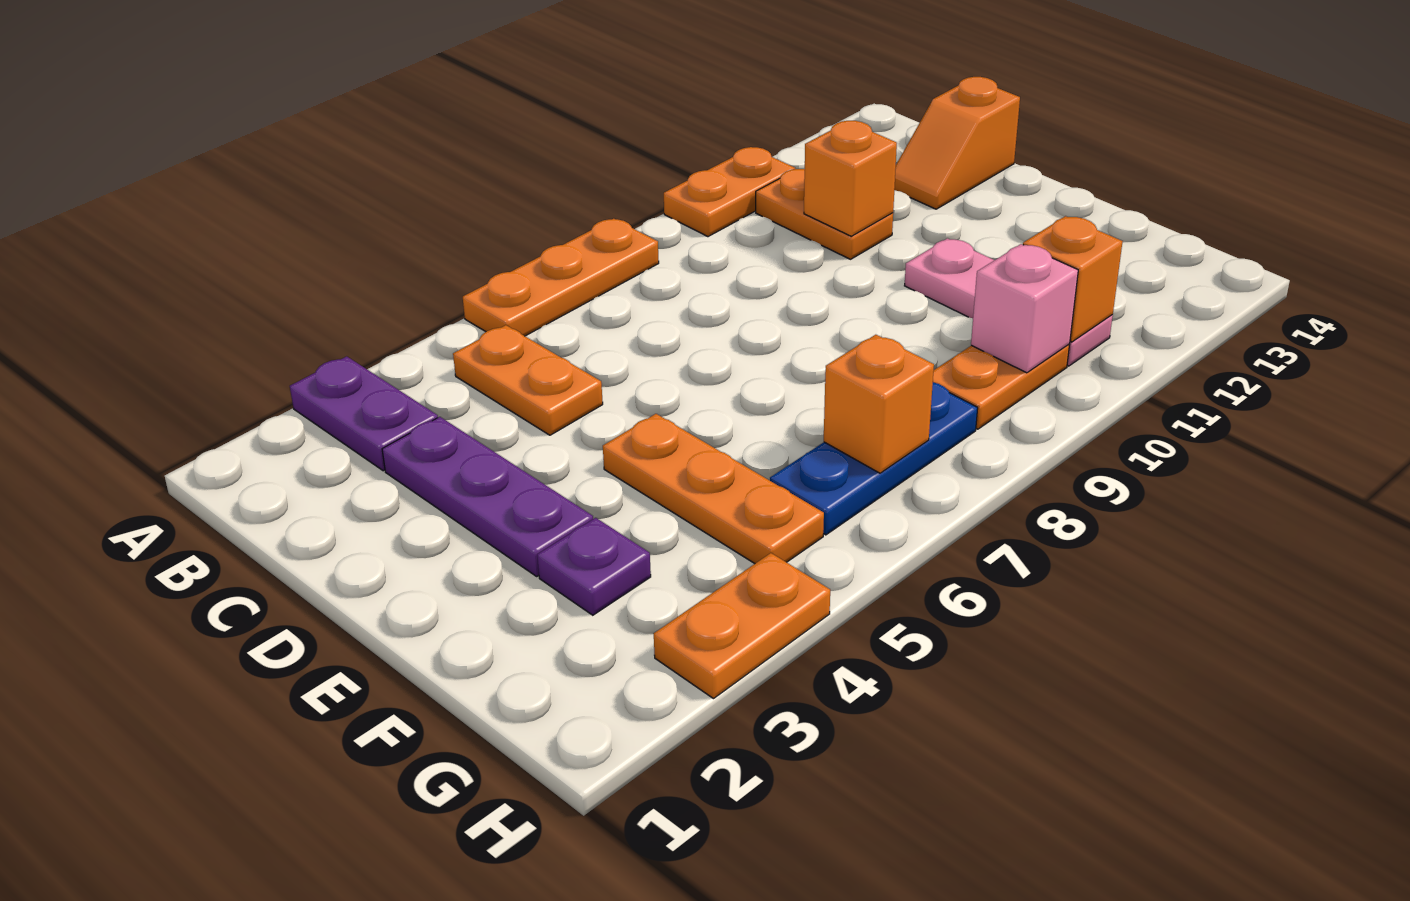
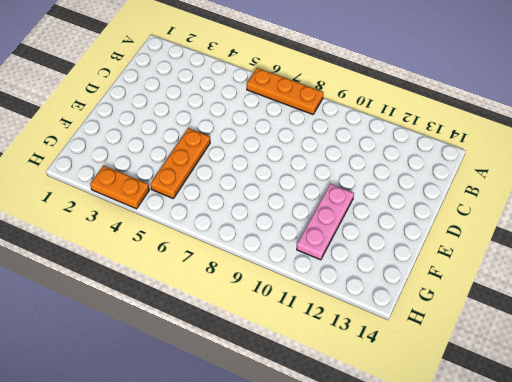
none -> purple 1x2 plate [290,356,438,471]
none -> orange 1x2 plate [664,147,795,237]
none -> orange 1x2 plate [453,325,603,435]

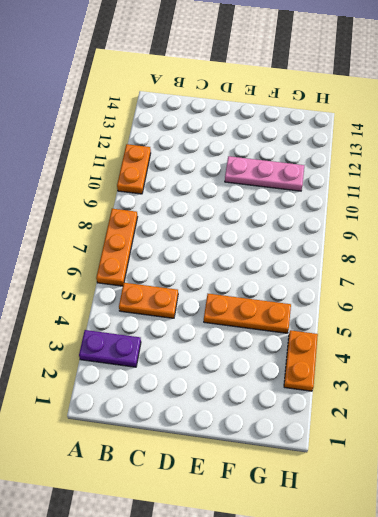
none -> orange 1x2 plate [756,169,893,259]
none -> purple 1x3 plate [382,417,593,576]
none -> orange 1x2 slope [894,77,1020,209]

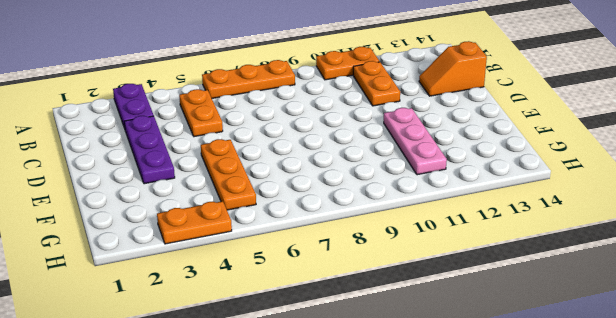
none -> purple 1x1 plate [537,518,651,615]
none -> blue 1x3 plate [770,383,978,535]
none -> orange 1x2 plate [933,344,1069,429]

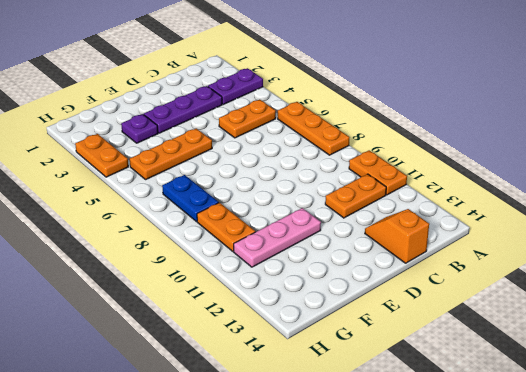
blue 1x2 plate [162,175,219,222] -> blue 1x3 plate [770,383,978,535]
none -> orange 1x1 brick [804,121,897,236]
none -> orange 1x1 brick [824,335,934,473]
none -> pink 1x1 brick [971,244,1078,373]

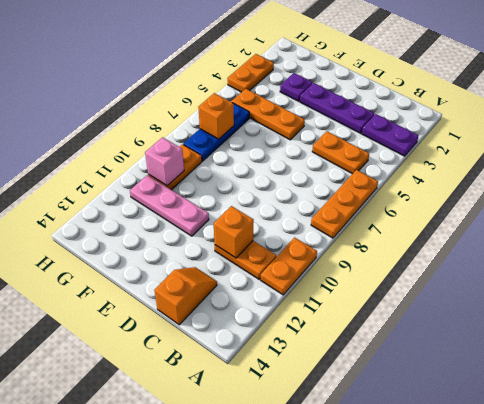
none -> orange 1x1 brick [1023,216,1123,342]

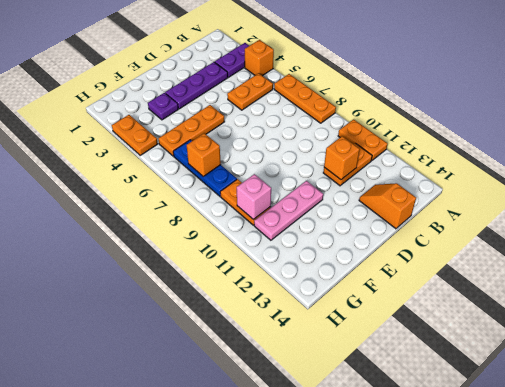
orange 1x1 brick [245,40,274,76] -> orange 1x1 brick moved to [1023,216,1123,342]

